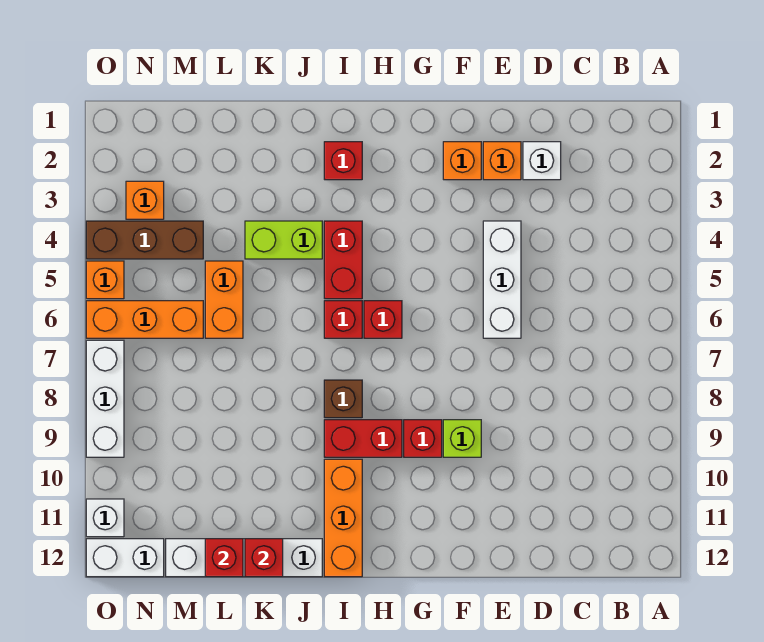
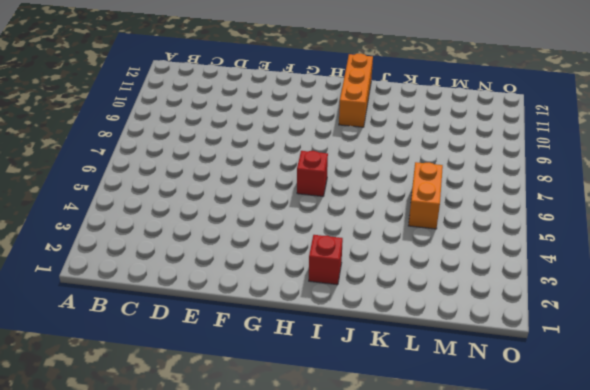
none -> white 1x1 brick [523,142,561,180]
none -> orange 1x1 brick [483,142,521,180]
none -> white 1x3 brick [483,221,521,338]

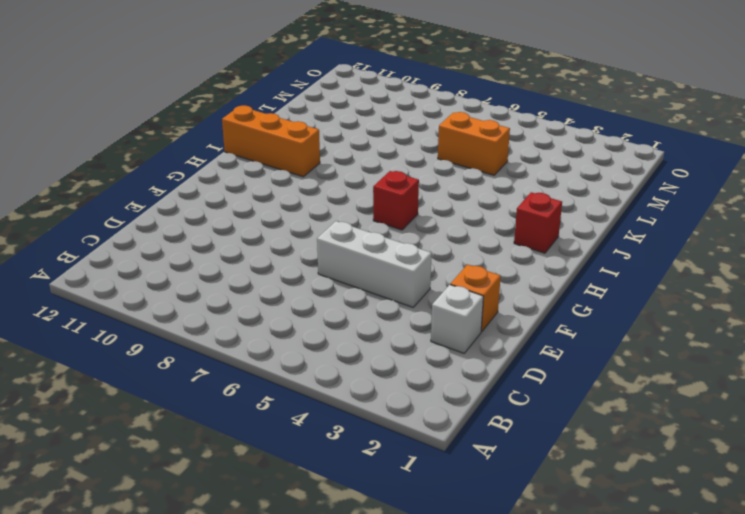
none -> orange 1x1 brick [443,142,481,180]
none -> lime 1x1 brick [443,420,481,457]
none -> red 1x1 brick [404,420,442,457]

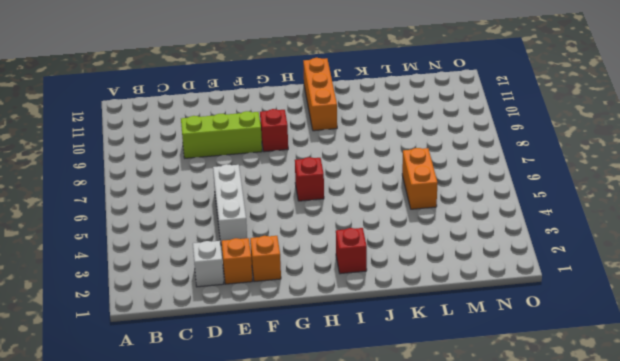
lime 1x3 brick [181,111,262,158] -> lime 1x1 brick [443,420,481,457]
none -> red 1x2 brick [324,420,402,457]
none -> red 1x2 brick [324,221,362,299]
none -> red 1x1 brick [324,301,362,338]

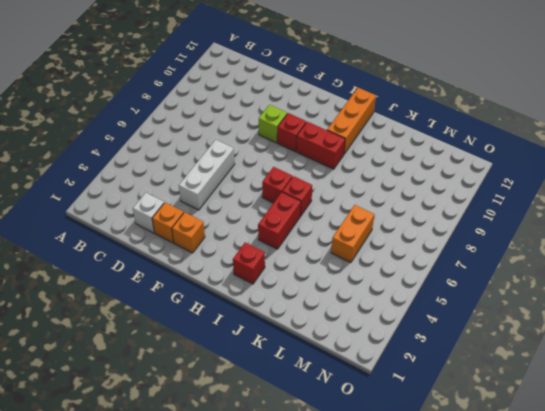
none -> brown 1x1 brick [324,380,362,418]
none -> lime 1x2 brick [245,221,322,259]
none -> white 1x4 brick [166,539,322,577]

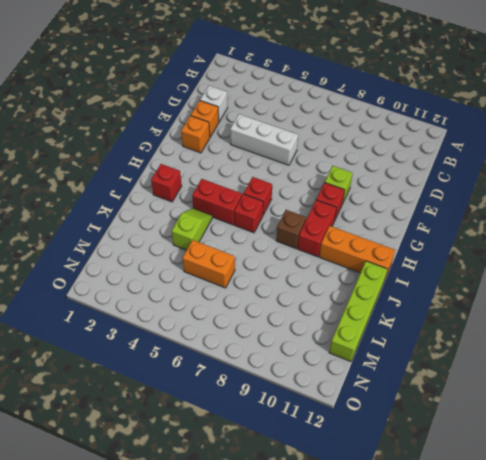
lime 1x2 slope [172,208,212,250] -> lime 1x2 brick [245,221,322,259]
lime 1x4 brick [329,261,387,362] -> white 1x4 brick [166,539,322,577]
none -> brown 1x3 brick [86,221,203,259]
none -> orange 1x3 brick [86,301,203,338]
none -> orange 1x1 brick [126,181,164,219]

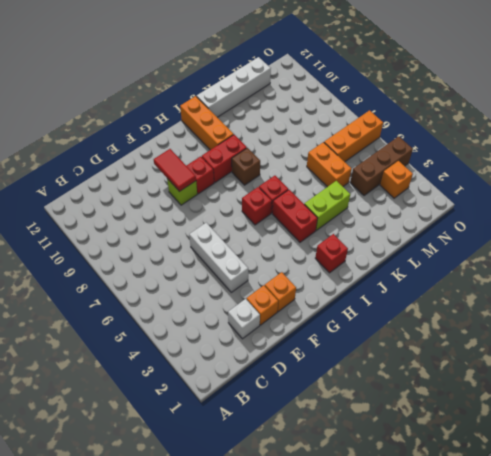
red 1x2 tile [154,149,196,192] -> none
none -> white 1x2 brick [86,539,164,577]
none -> orange 1x1 brick [86,261,124,299]
none -> white 1x3 brick [86,340,124,457]

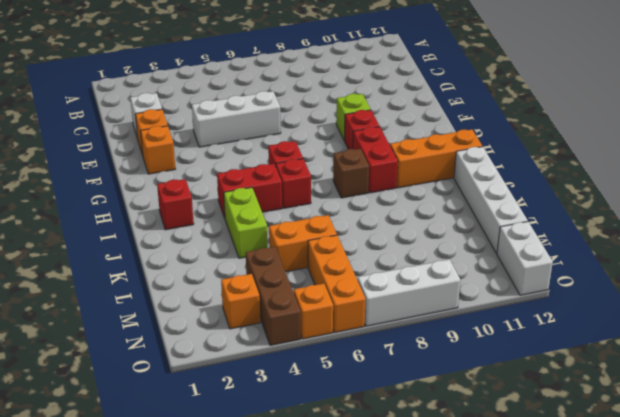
none -> white 1x1 brick [86,499,124,537]
none -> red 1x1 brick [245,539,283,577]
none -> red 1x1 brick [205,539,243,577]

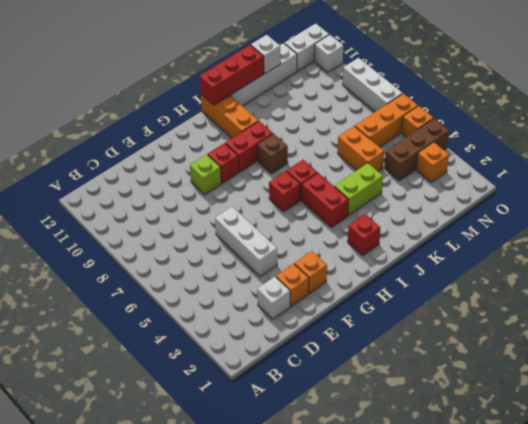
red 1x3 brick [199,45,264,105] -> red 1x1 brick [245,539,283,577]
white 1x1 brick [251,35,281,73] -> red 1x1 brick [205,539,243,577]

